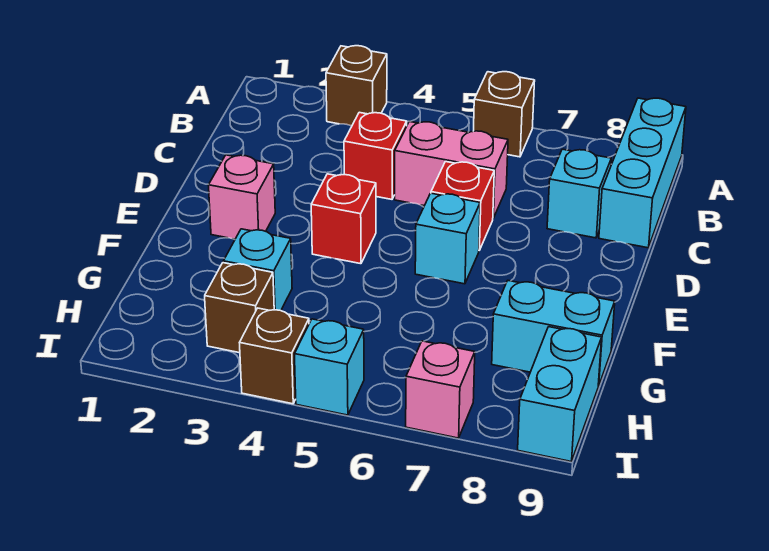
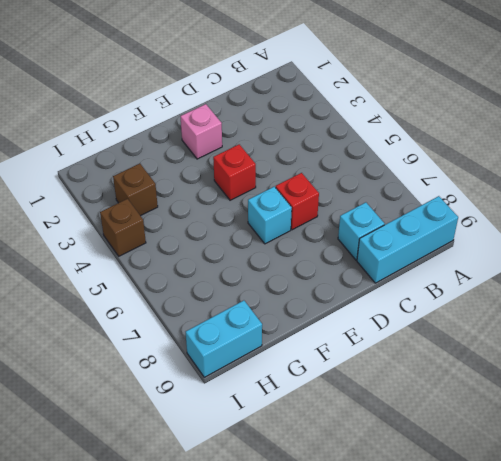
none -> brown 1x1 brick [326,46,387,126]
none -> brown 1x1 brick [474,72,535,157]
none -> red 1x1 brick [344,112,407,199]

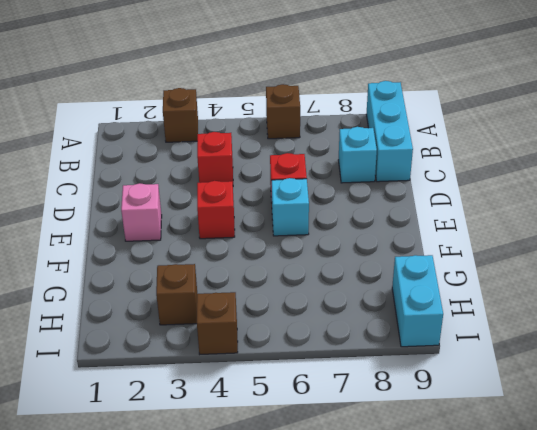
none -> pink 1x2 brick [395,121,508,218]
none -> cyan 1x1 brick [223,229,292,311]
none -> cyan 1x2 brick [492,281,615,386]

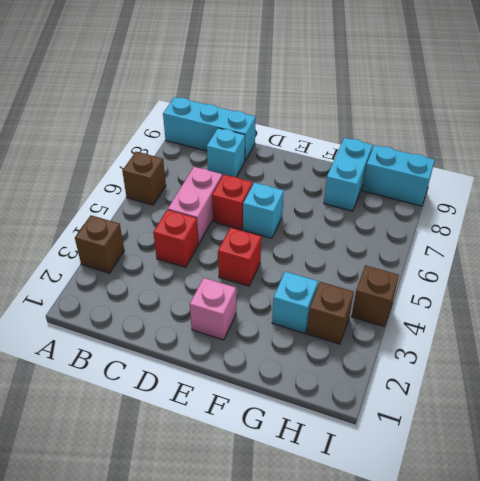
none -> cyan 1x1 brick [295,319,364,415]
none -> pink 1x1 brick [406,341,475,438]

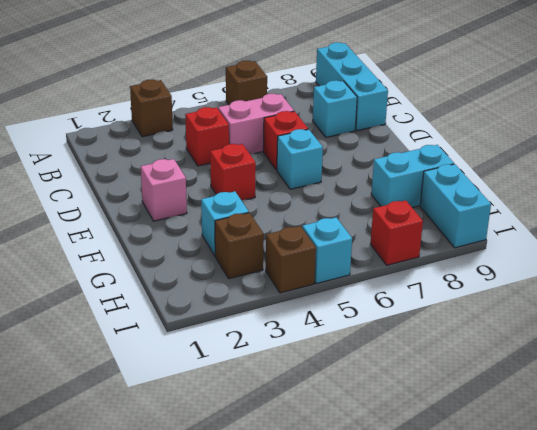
red 1x1 brick [371,200,423,265] -> pink 1x1 brick [406,341,475,438]

